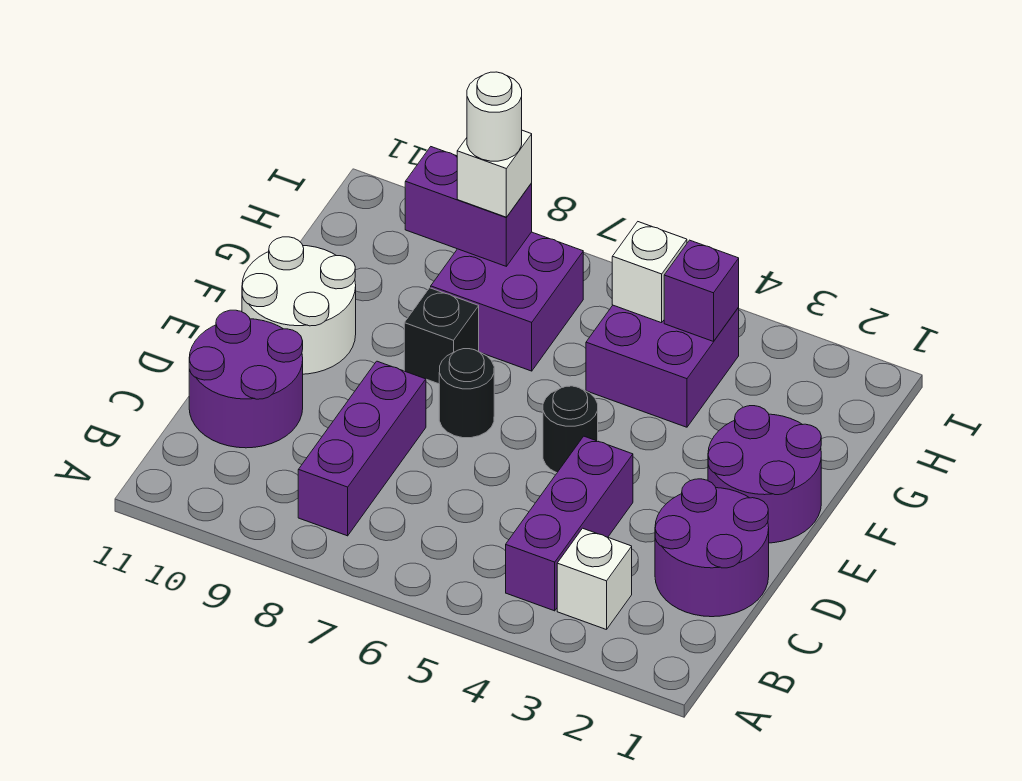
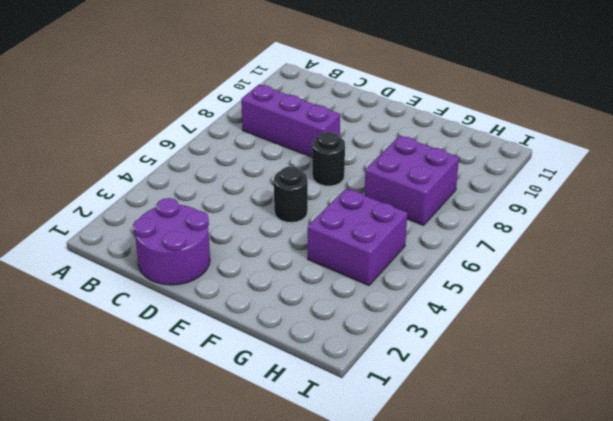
none -> white 1x1 brick [557,528,632,630]
none -> purple 1x3 brick [506,436,633,611]
none -> purple 2x2 round brick [189,310,303,448]

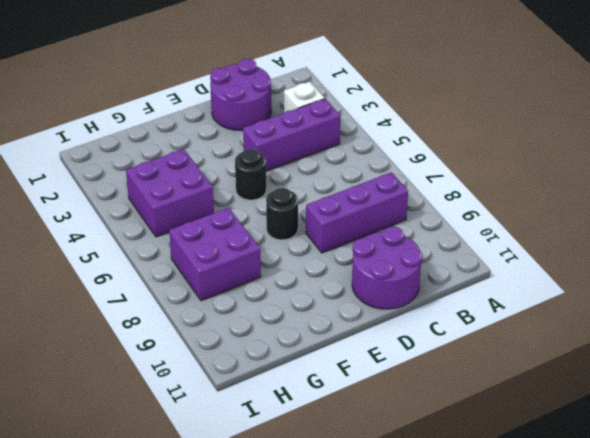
none -> purple 2x2 round brick [708,406,821,543]
none -> white 2x2 round brick [242,237,356,374]
none -> black 1x1 brick [404,288,479,384]

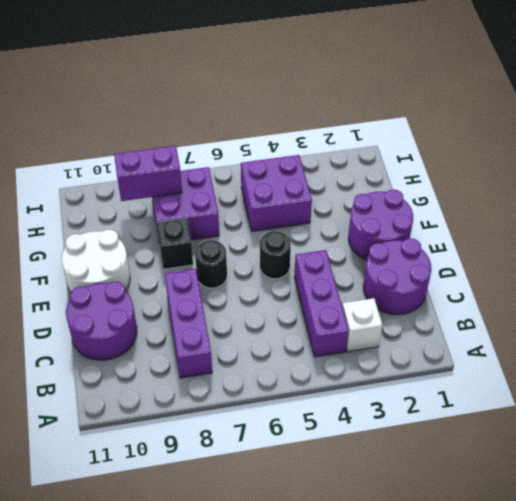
none -> purple 1x1 brick [664,240,739,341]
none -> white 1x1 brick [612,222,687,323]
none -> white 1x1 brick [457,130,532,217]

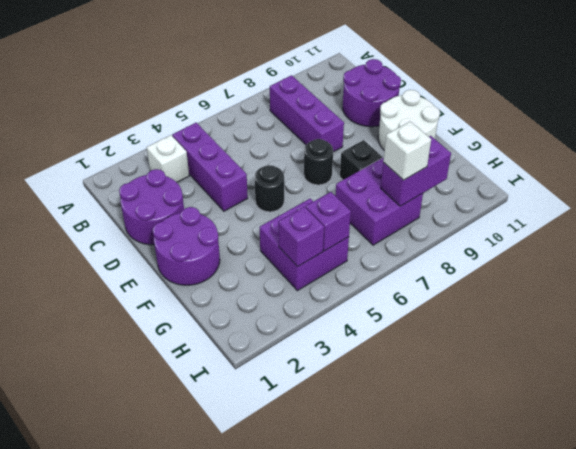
purple 1x1 brick [306,192,351,251] -> white 1x1 brick [612,222,687,323]
none -> white 1x1 round brick [467,72,522,161]

